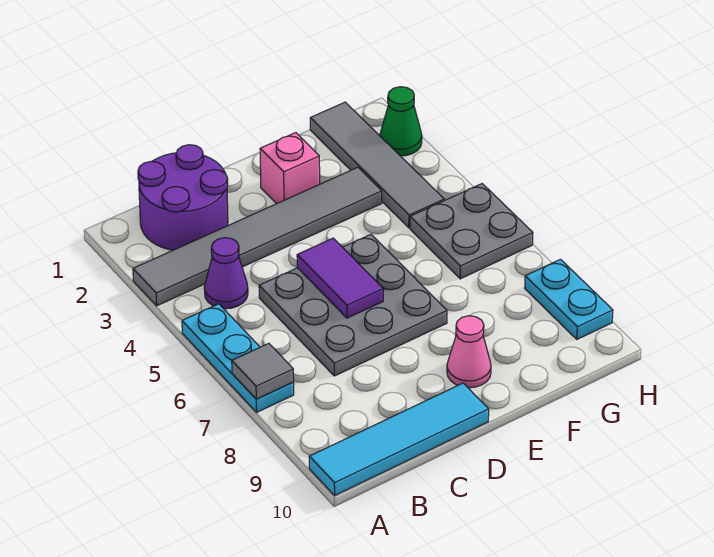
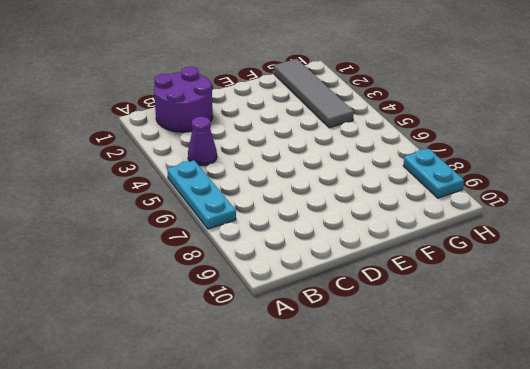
none -> grey 1x6 tile [133,167,382,306]
none -> cyan 1x4 tile [309,383,489,495]
none -> grey 3x3 plate [259,234,447,376]

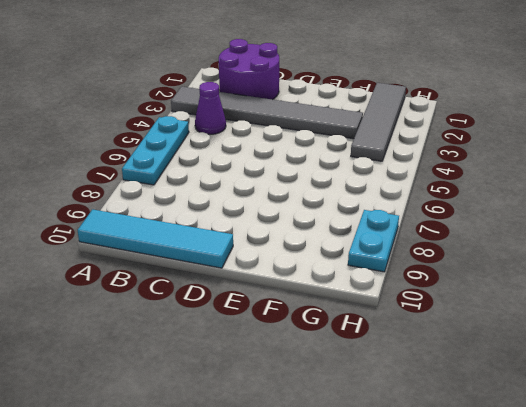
none -> grey 3x3 plate [259,234,447,376]
none -> pink 1x1 brick [260,133,320,204]
none -> pink 1x1 cone [447,316,491,388]

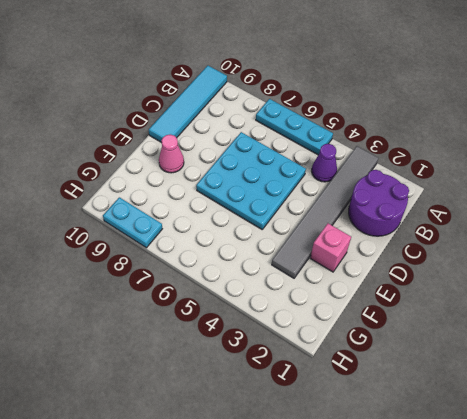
cyan 3x3 plate [196,132,306,229] -> grey 3x3 plate [259,234,447,376]
none -> grey 1x4 tile [310,102,444,228]
none -> grey 2x2 plate [410,184,533,279]
none -> green 1x1 cone [380,87,422,156]

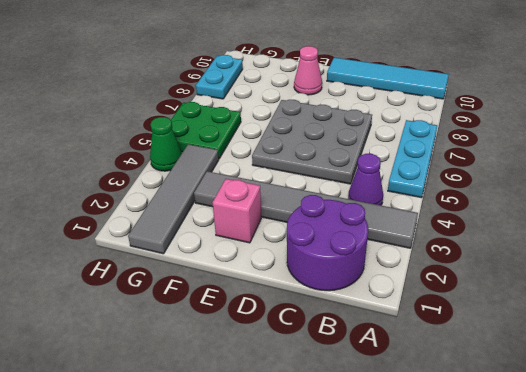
green 2x2 plate [171,102,241,158] -> grey 2x2 plate [410,184,533,279]
green 1x1 cone [150,117,182,171] -> green 1x1 cone moved to [380,87,422,156]
none -> grey 1x1 tile [232,343,294,399]
none -> purple 1x2 tile [297,238,383,318]

